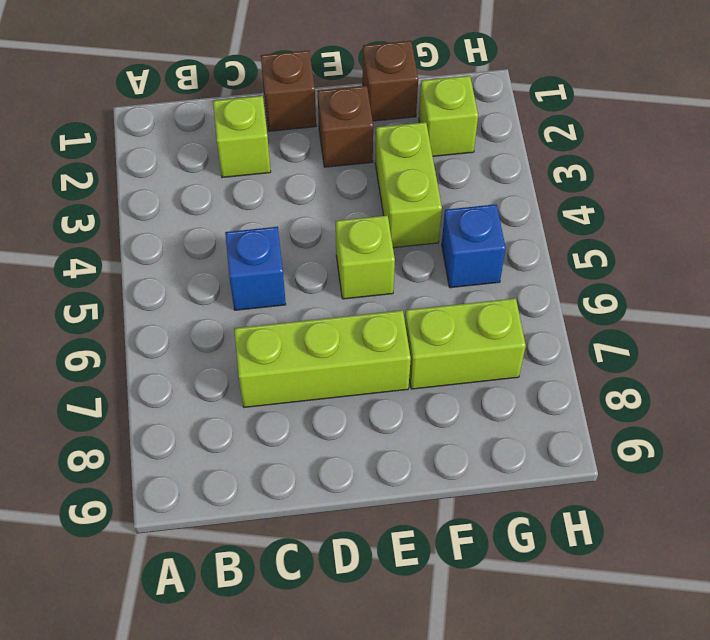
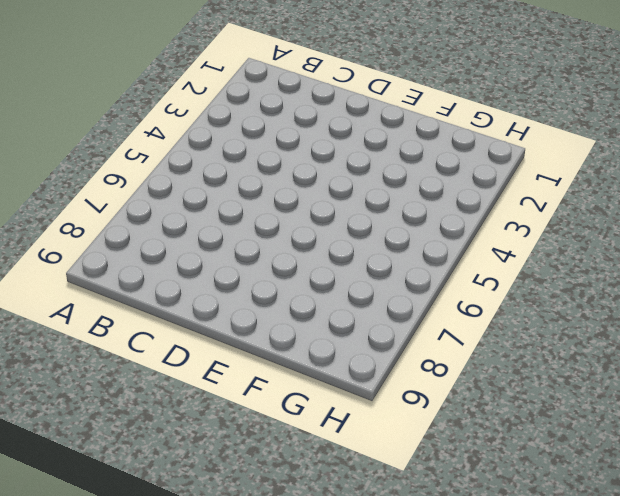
none -> lime 1x1 brick [213,96,271,178]
none -> blue 1x1 brick [225,227,286,310]

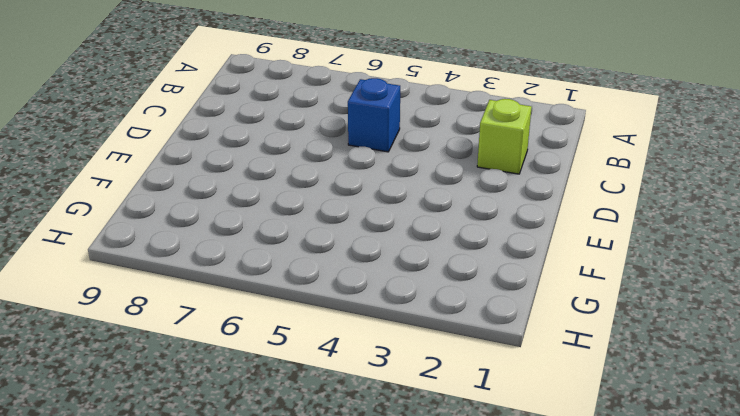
none -> lime 1x3 brick [234,310,411,407]
none -> brown 1x1 brick [261,50,316,131]

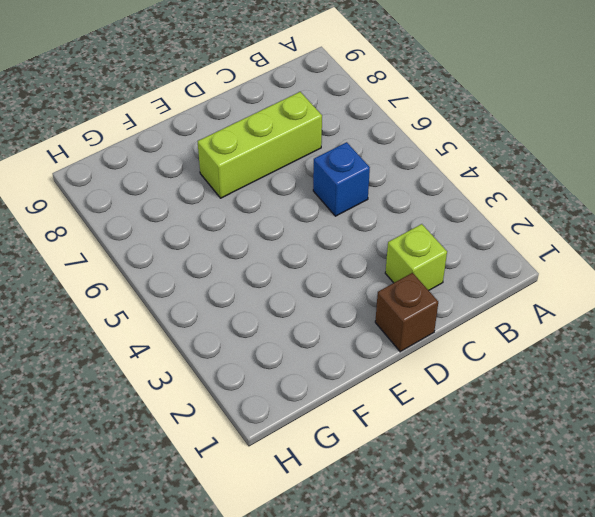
none -> brown 1x1 brick [318,86,373,167]
none -> lime 1x1 brick [336,215,395,299]

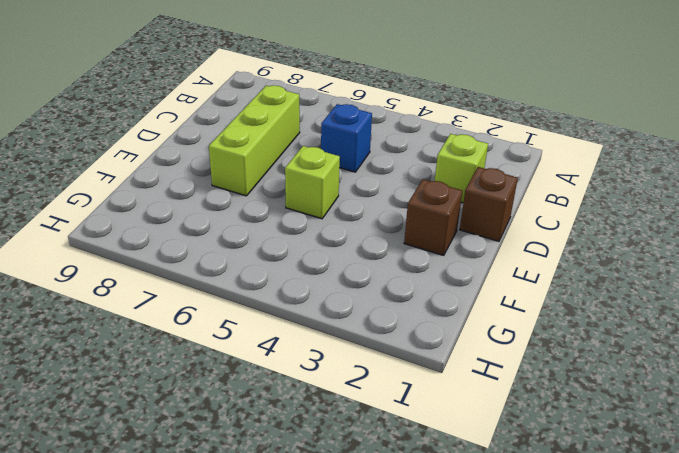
none -> brown 1x1 brick [363,41,418,121]
none -> lime 1x2 brick [375,122,442,248]

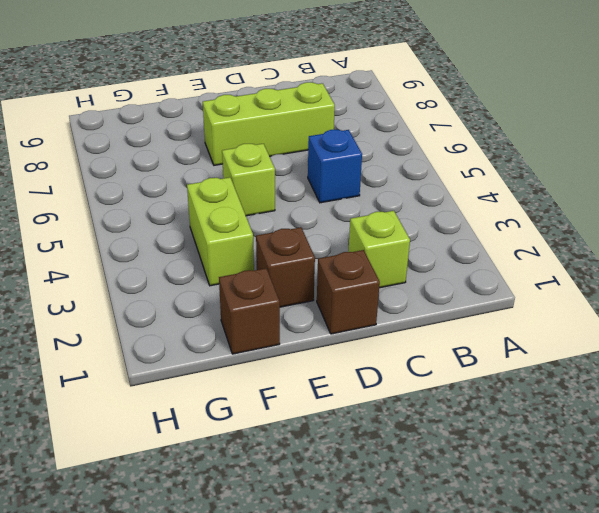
none -> lime 1x2 brick [405,298,526,389]
none -> lime 1x1 brick [419,76,478,156]

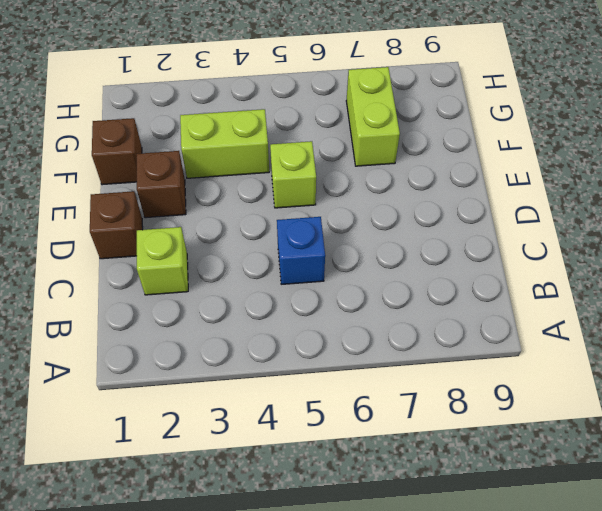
none -> lime 1x3 brick [234,310,411,407]
none -> lime 1x1 brick [419,76,478,156]

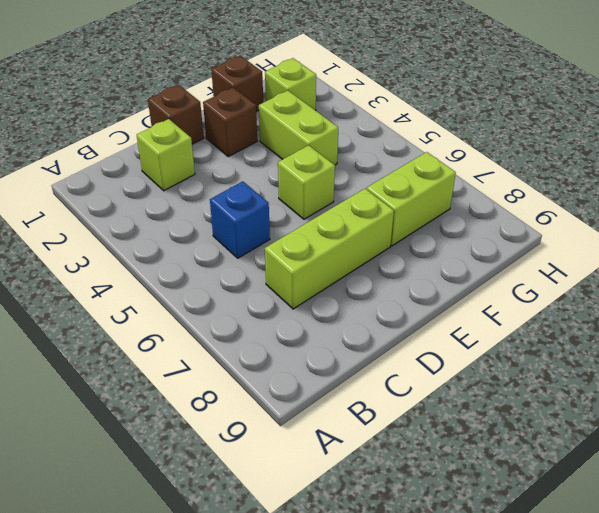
none -> blue 1x1 brick [442,204,506,288]

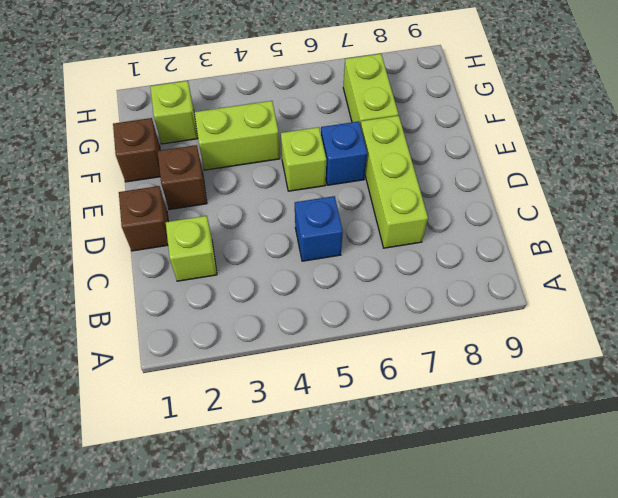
blue 1x1 brick [321,121,367,185] -> blue 1x1 brick moved to [442,204,506,288]

